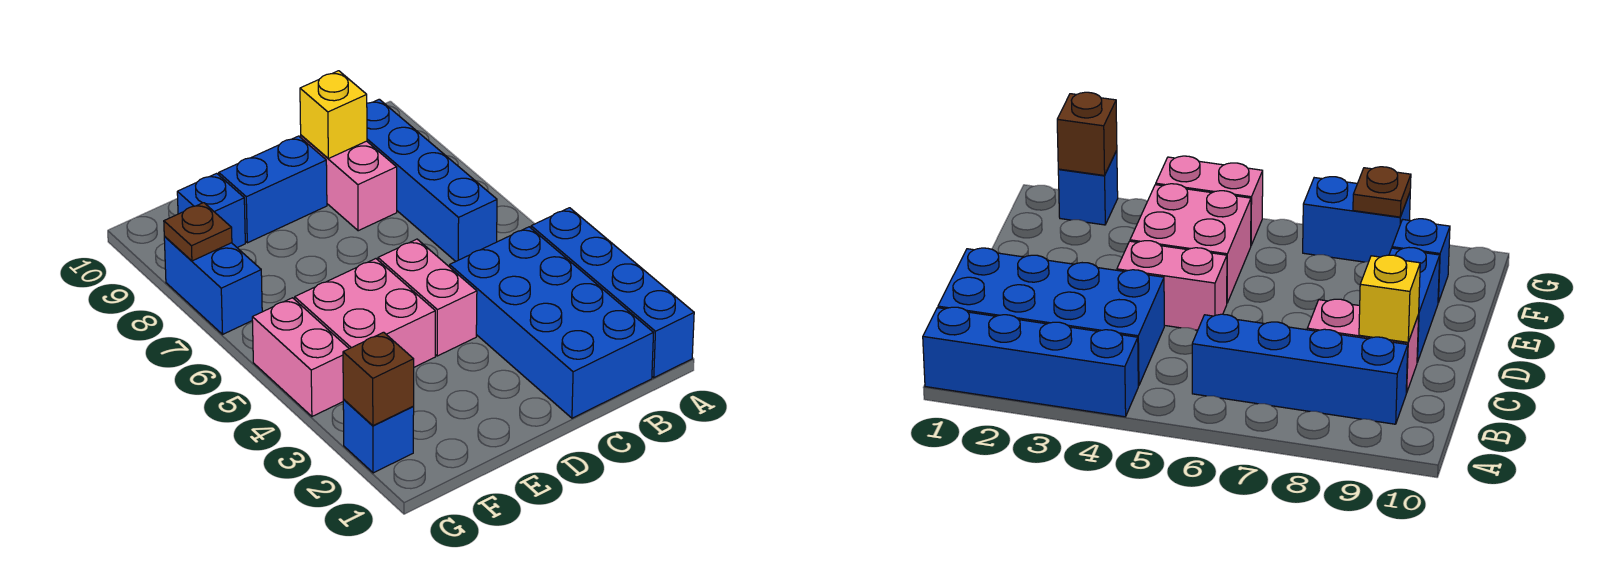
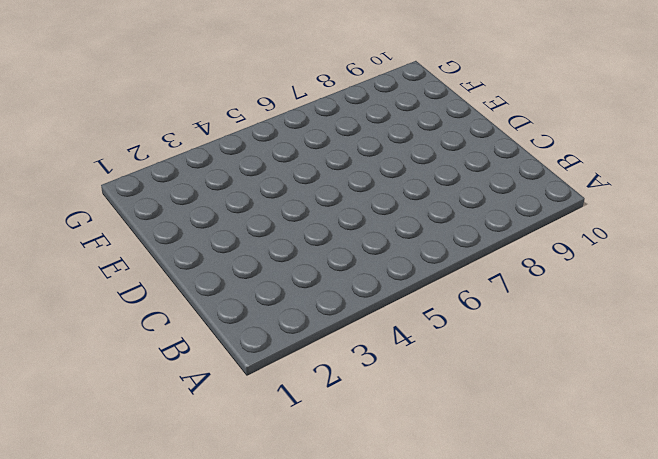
none -> blue 1x4 brick [531,208,694,378]
none -> blue 2x4 brick [450,227,653,418]
none -> blue 1x4 brick [367,99,497,261]

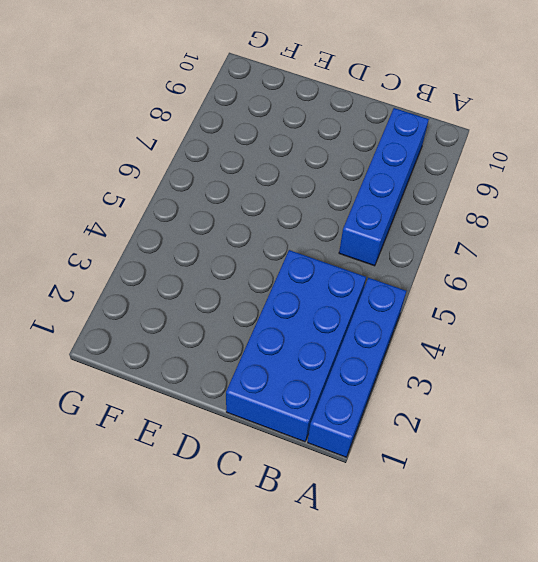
none -> pink 1x2 brick [301,135,397,231]
none -> pink 1x2 brick [378,239,477,356]
none -> blue 1x2 brick [219,136,327,243]

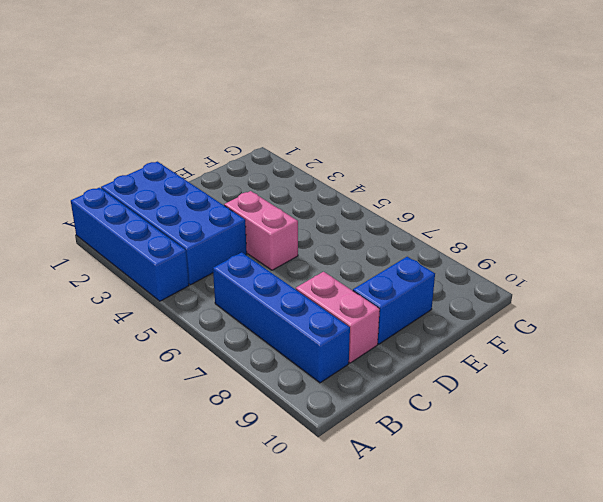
none -> pink 2x2 brick [295,259,435,367]
none -> blue 1x1 brick [177,173,245,248]
none -> blue 1x1 brick [343,400,414,473]

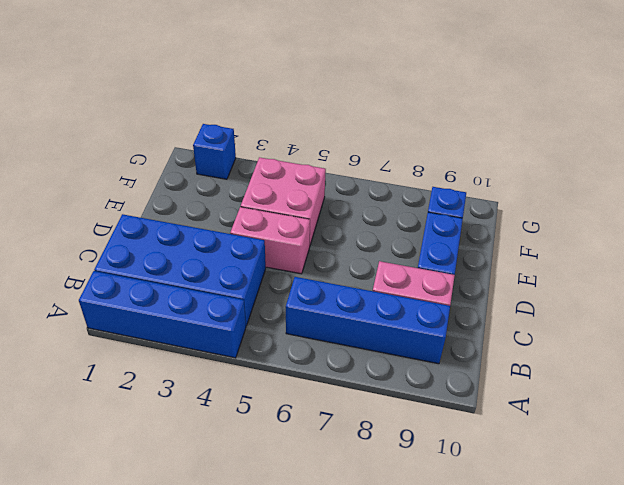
none -> pink 1x2 brick [252,298,349,416]
none -> blue 1x2 brick [164,237,262,334]
none -> yellow 1x1 brick [300,71,367,159]

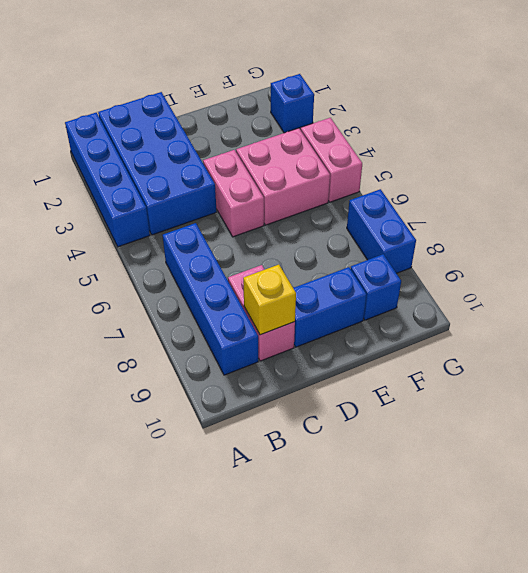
none -> brown 1x1 brick [343,332,414,426]
none -> brown 1x1 plate [164,203,232,261]

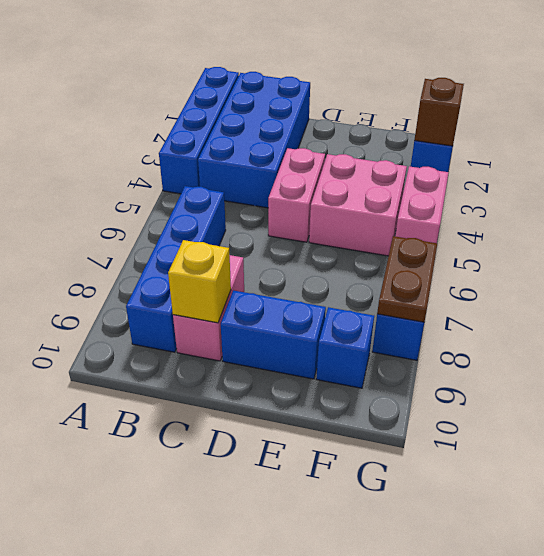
brown 1x2 plate [377,236,437,322] -> brown 1x1 plate [164,203,232,261]

